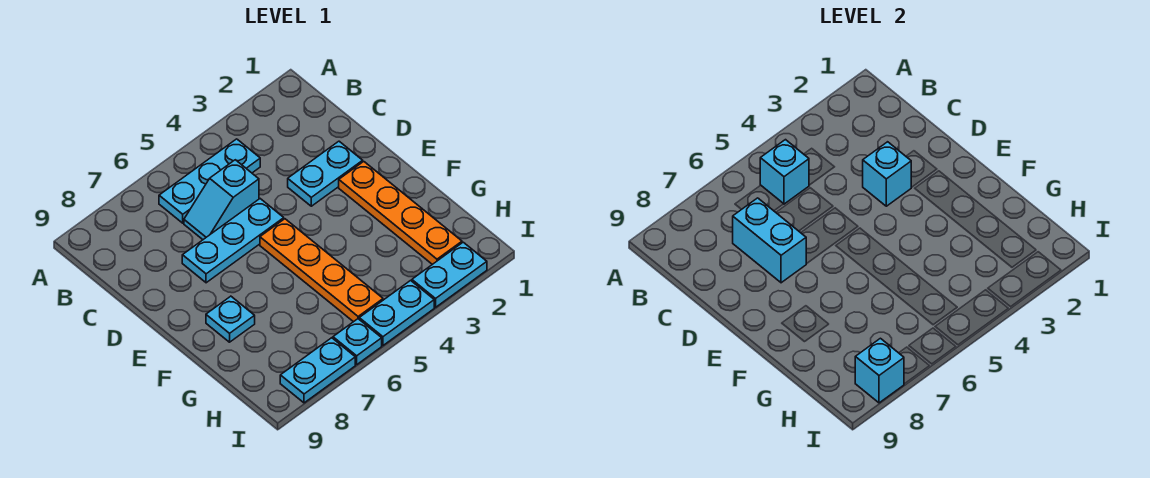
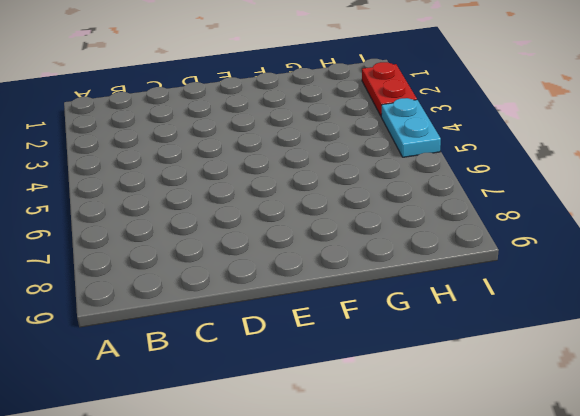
red 1x2 plate [362,62,417,116] -> cyan 1x2 plate [412,242,487,307]
none -> cyan 1x3 plate [159,139,260,223]
none -> cyan 1x2 slope [184,160,259,239]
none -> cyan 1x2 plate [288,141,363,206]

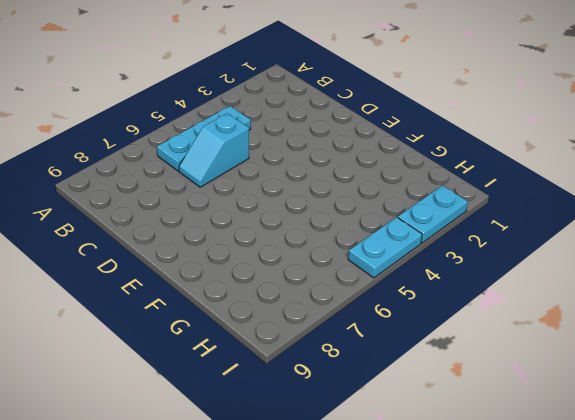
none -> cyan 1x2 plate [288,141,363,206]
none -> cyan 1x3 plate [182,199,284,283]
none -> orange 1x4 plate [339,162,462,264]

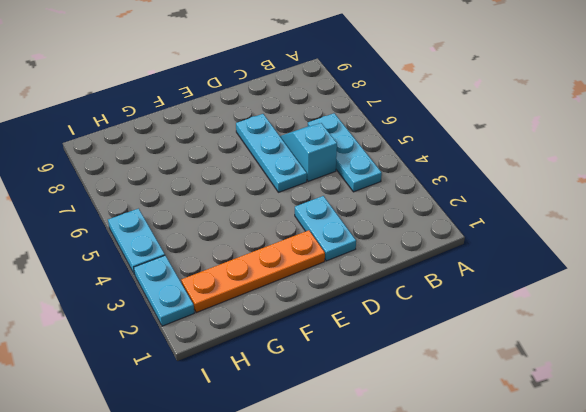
none -> orange 1x4 plate [260,219,383,322]
none -> cyan 1x1 plate [206,296,255,342]
none -> cyan 1x1 plate [333,319,382,365]

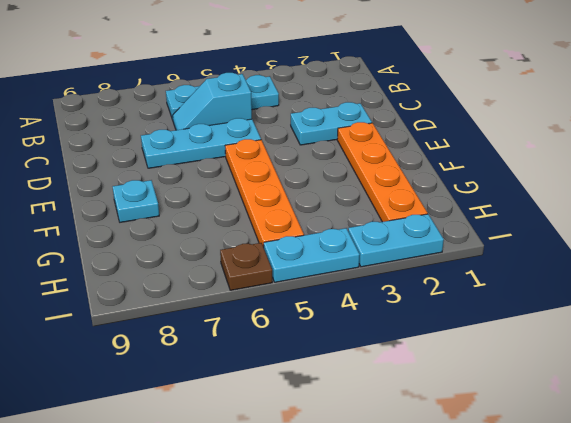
brown 1x1 plate [220,243,272,290] -> cyan 1x1 plate [333,319,382,365]
none -> cyan 1x2 plate [280,338,355,403]
none -> cyan 1x1 brick [760,140,809,204]
none -> cyan 1x2 brick [733,198,806,283]

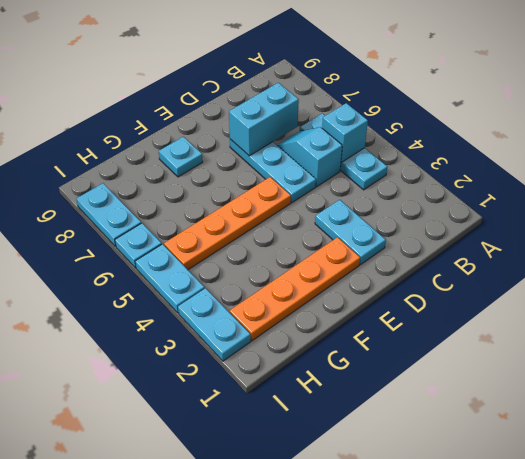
none -> cyan 1x1 brick [863,142,911,206]
none -> cyan 1x1 brick [855,338,904,403]

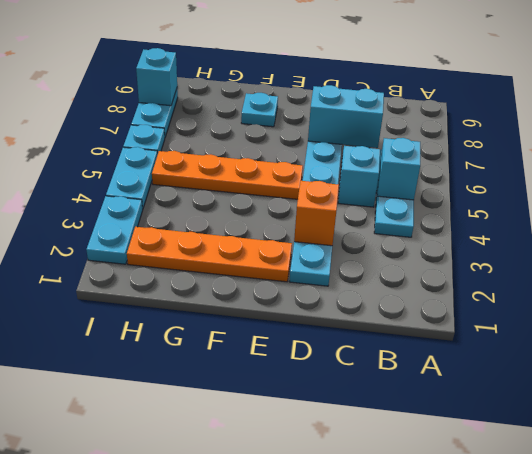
orange 1x1 brick [294,181,339,246] -> cyan 1x1 brick [863,142,911,206]

